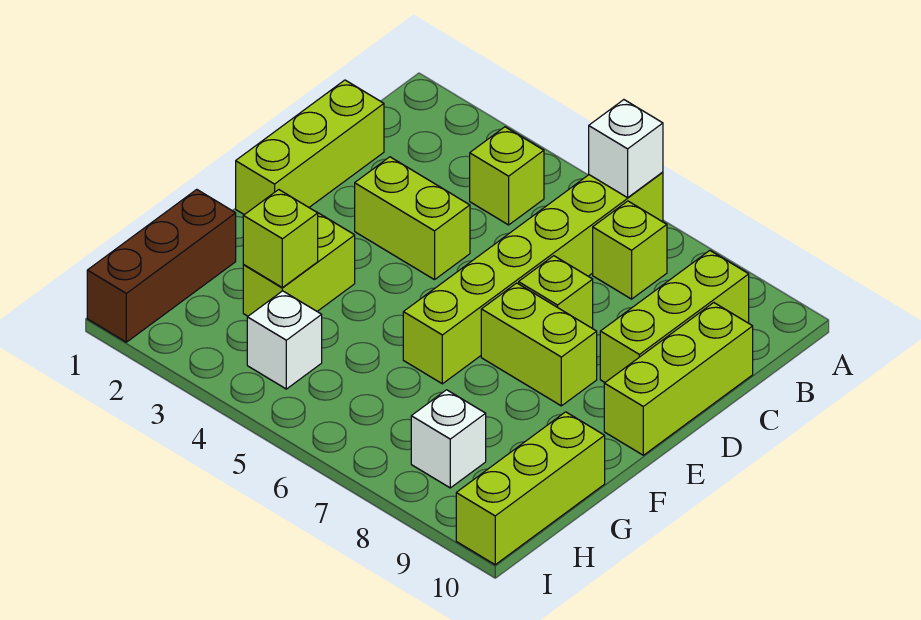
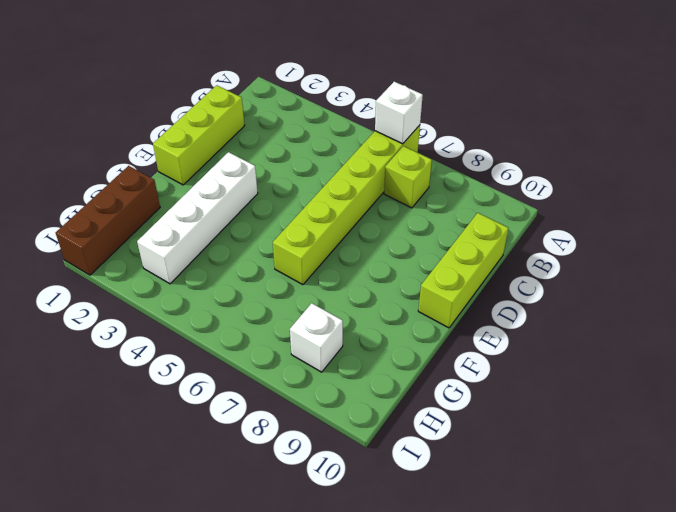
white 1x4 brick [137,152,258,284] -> lime 1x2 brick [243,213,355,316]
none -> lime 1x1 brick [470,127,544,225]
none -> lime 1x3 brick [600,251,749,382]
none -> lime 1x2 brick [355,157,470,280]

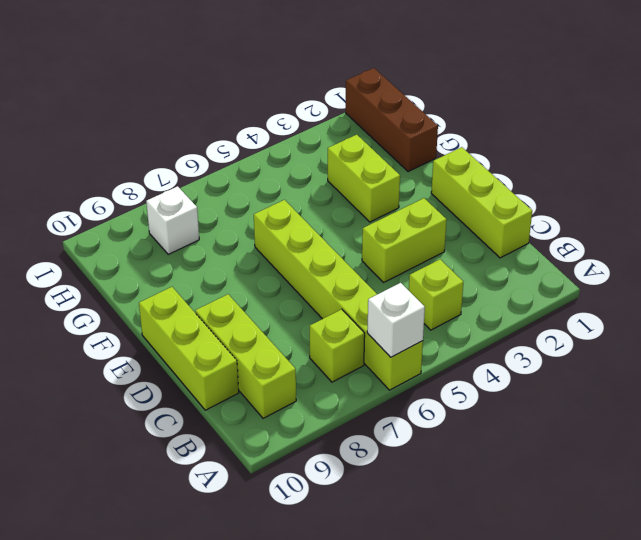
none -> lime 1x1 brick [519,256,593,328]
none -> lime 1x2 brick [481,283,597,406]
none -> lime 1x3 brick [456,412,605,565]

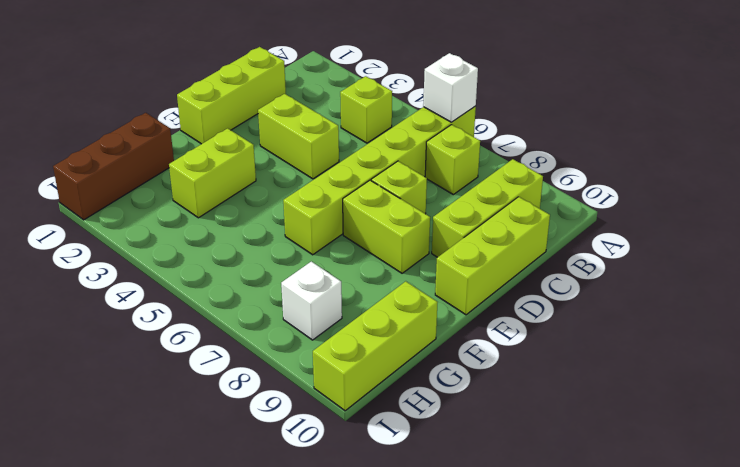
none -> white 1x1 brick [247,291,322,389]
none -> lime 1x1 brick [243,190,318,288]

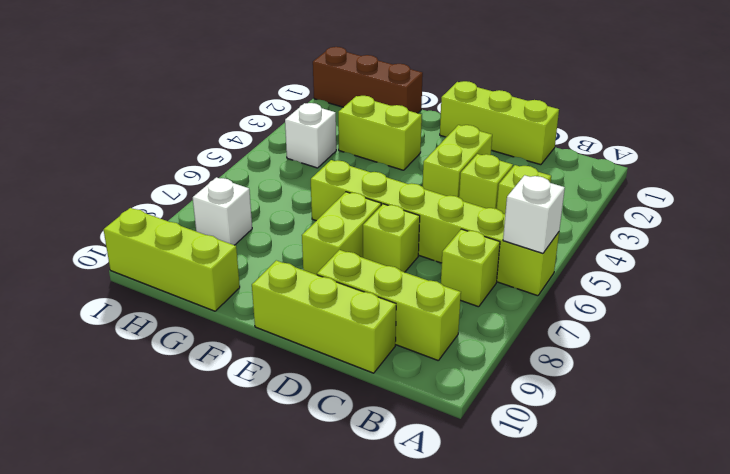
lime 1x1 brick [459,154,513,209] -> lime 1x1 brick moved to [243,190,318,288]

